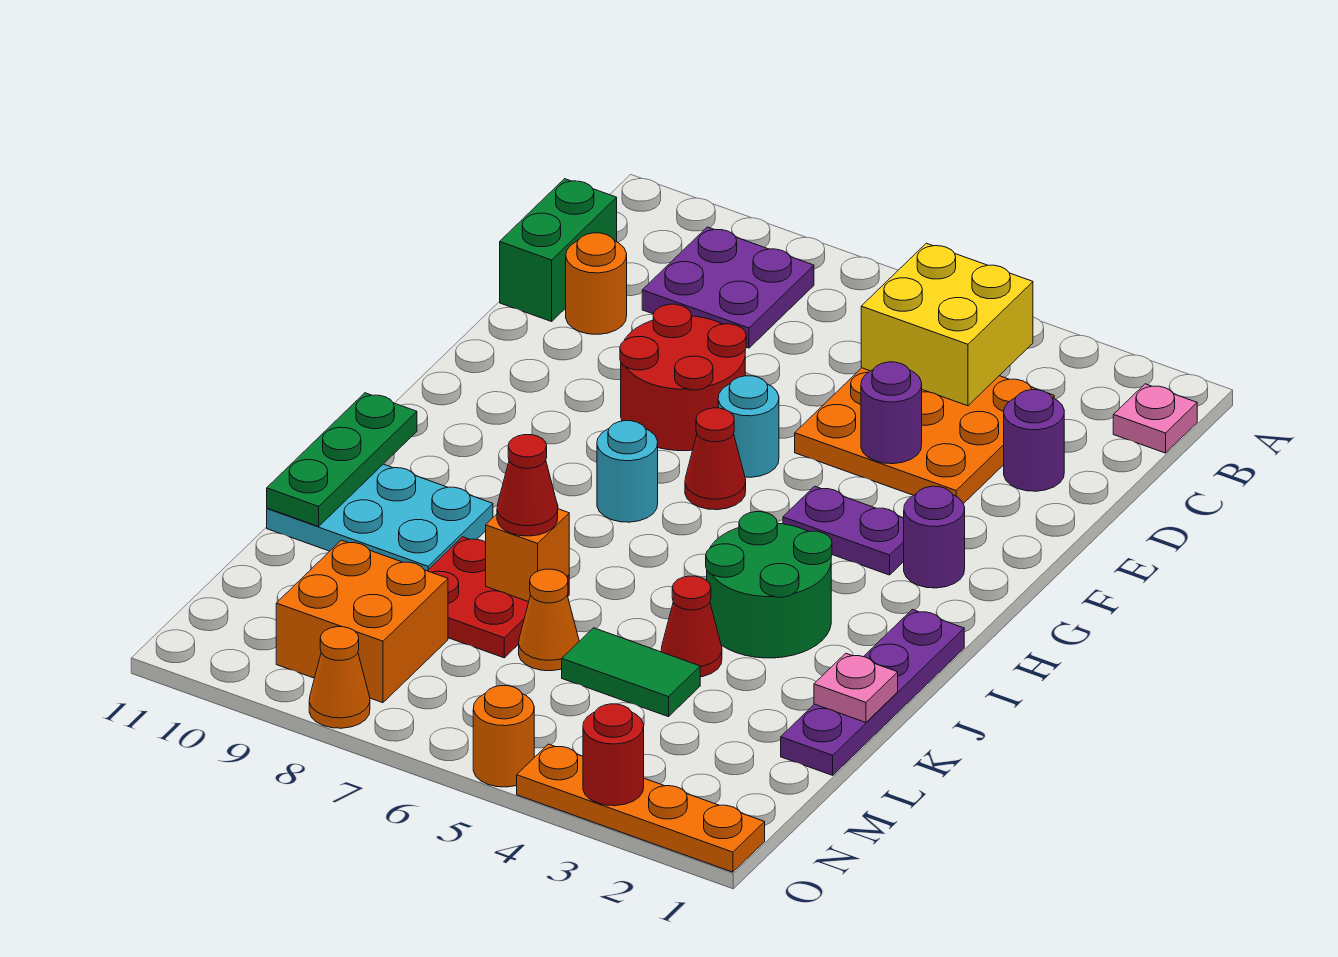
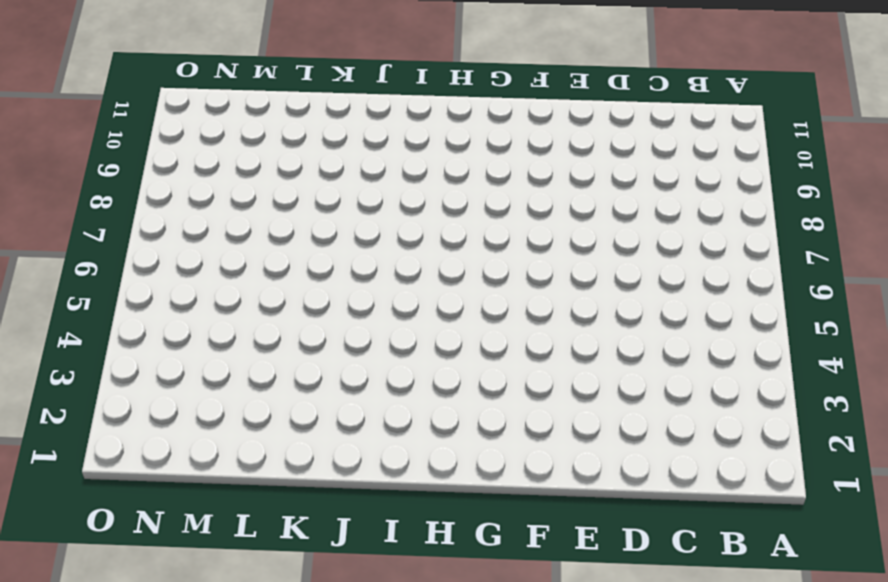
none -> pink 1x1 plate [1113,384,1197,453]
none -> purple 2x2 plate [642,227,814,348]
none -> orange 3x3 plate [795,368,1054,504]
none -> green 1x2 brick [500,179,617,321]

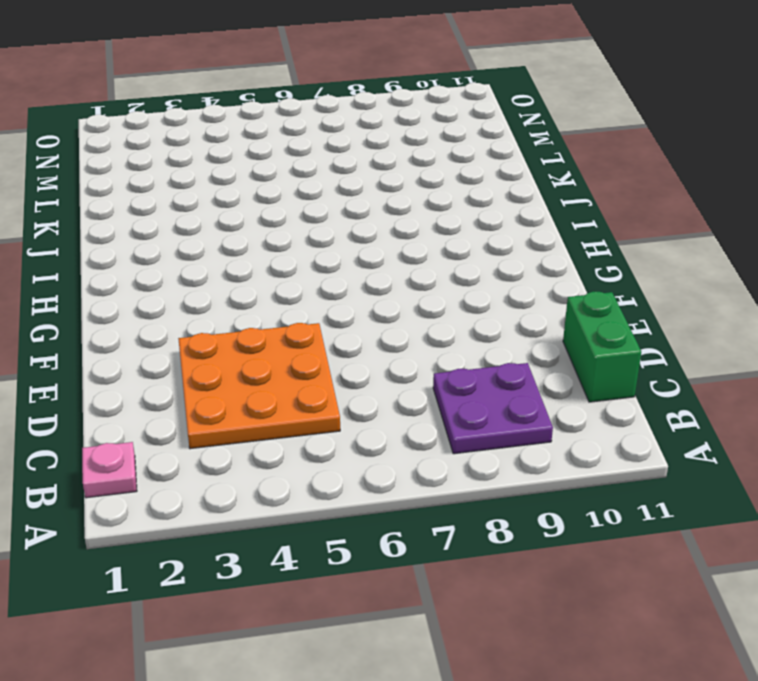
none -> purple 1x1 round brick [1004,390,1064,491]
none -> orange 1x1 round brick [566,233,627,334]
none -> red 2x2 round brick [620,304,746,451]
none -> cyan 1x1 round brick [718,376,779,477]

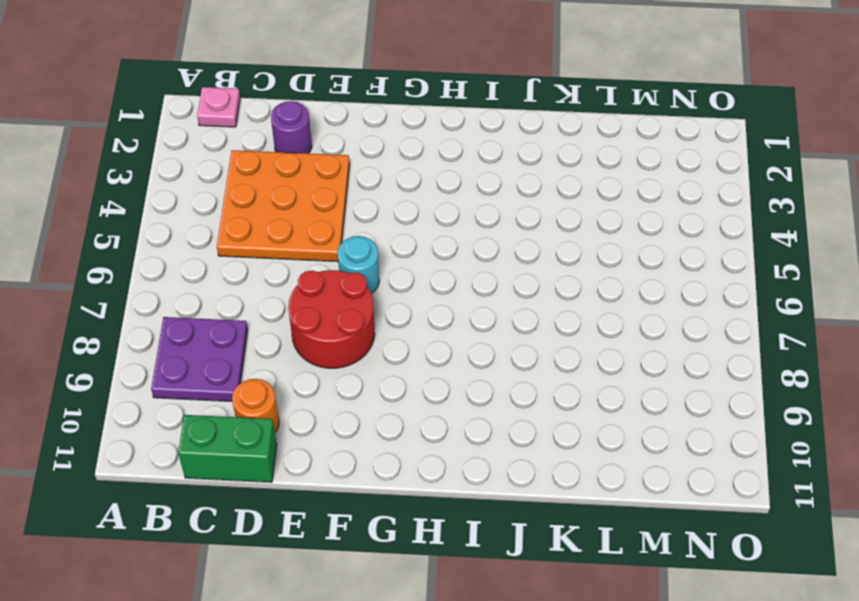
none -> purple 1x1 round brick [904,486,965,588]
none -> purple 1x2 plate [783,486,904,575]
none -> red 1x1 cone [685,408,746,510]
none -> cyan 1x1 round brick [597,421,658,522]

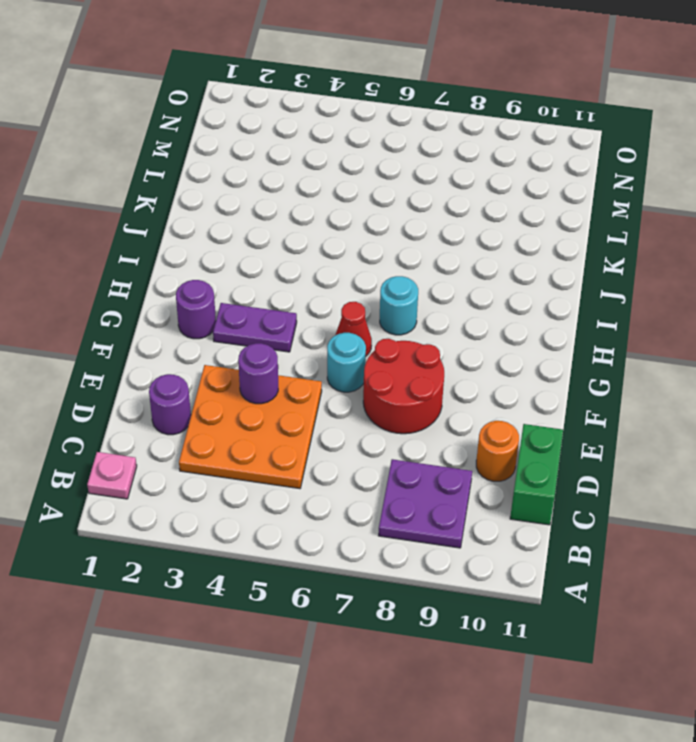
none -> purple 1x4 plate [781,610,964,775]
none -> green 2x2 round brick [706,512,832,658]
none -> cyan 2x3 plate [267,464,493,571]
none -> red 1x1 cone [661,576,722,677]

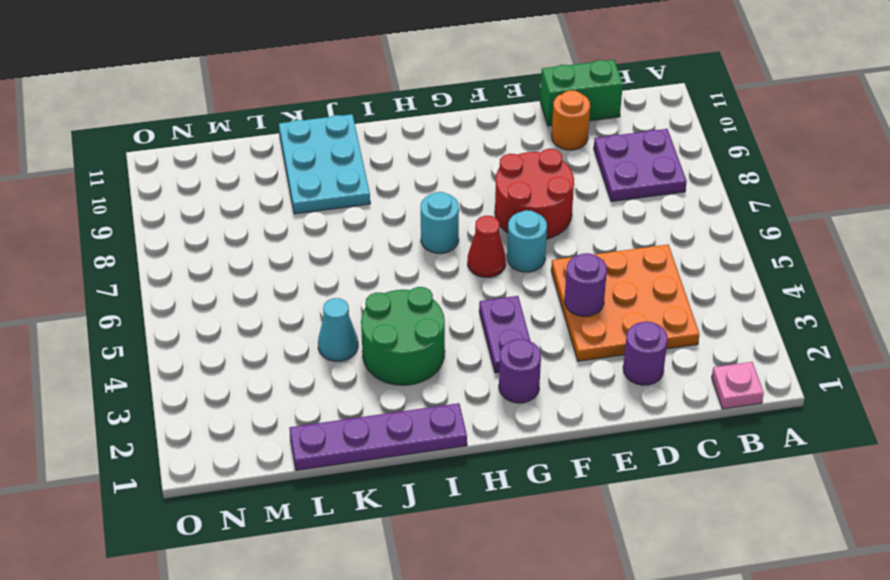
cyan 1x1 cone [318,298,358,361] -> red 1x1 cone [661,576,722,677]
none -> red 2x2 plate [428,537,569,658]
none -> green 1x2 tile [562,628,700,717]
none -> orange 1x1 cone [519,569,579,671]
none -> orange 2x2 brick [276,540,448,703]

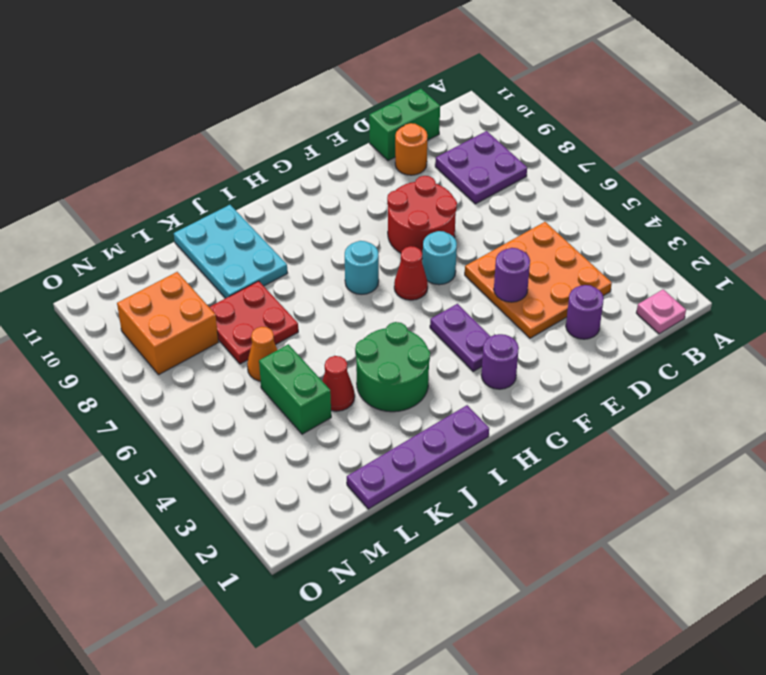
green 1x2 brick [259,344,331,434] -> green 1x2 tile [562,628,700,717]
none -> orange 1x4 plate [517,744,765,872]
none -> orange 1x1 round brick [473,686,534,787]
none -> orange 1x1 cone [309,627,370,728]
none -> yellow 2x2 brick [861,243,1033,406]

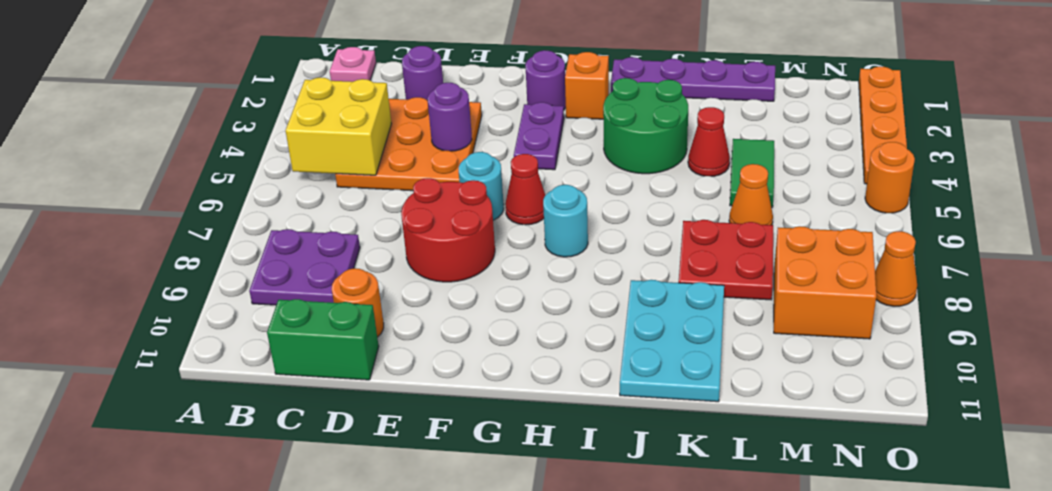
orange 1x1 brick [565,52,609,119] -> orange 1x1 brick moved to [486,509,569,602]
none -> green 1x3 plate [267,393,417,526]
none -> pink 1x1 plate [814,653,898,722]
none -> red 1x1 round brick [583,704,644,806]
none -> red 1x1 cone [497,435,558,536]

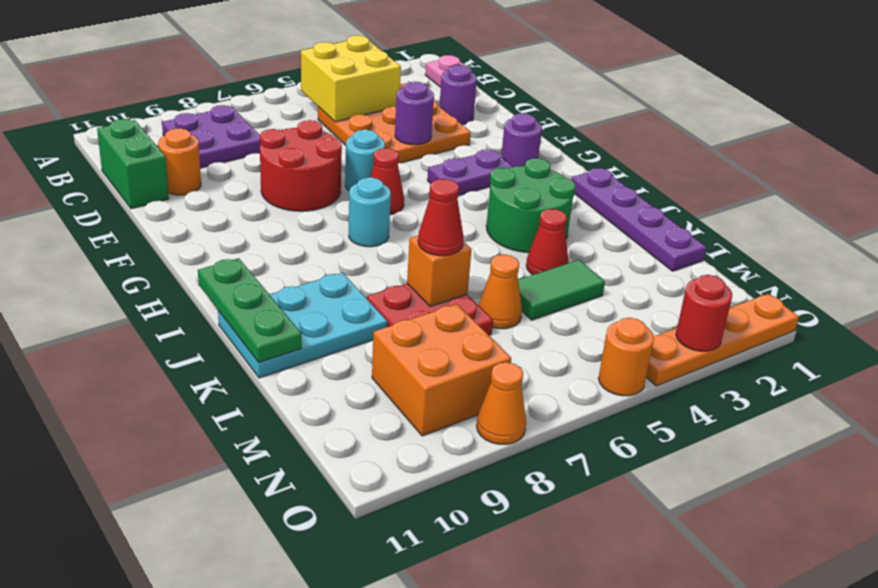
none -> pink 1x1 plate [814,653,898,722]

